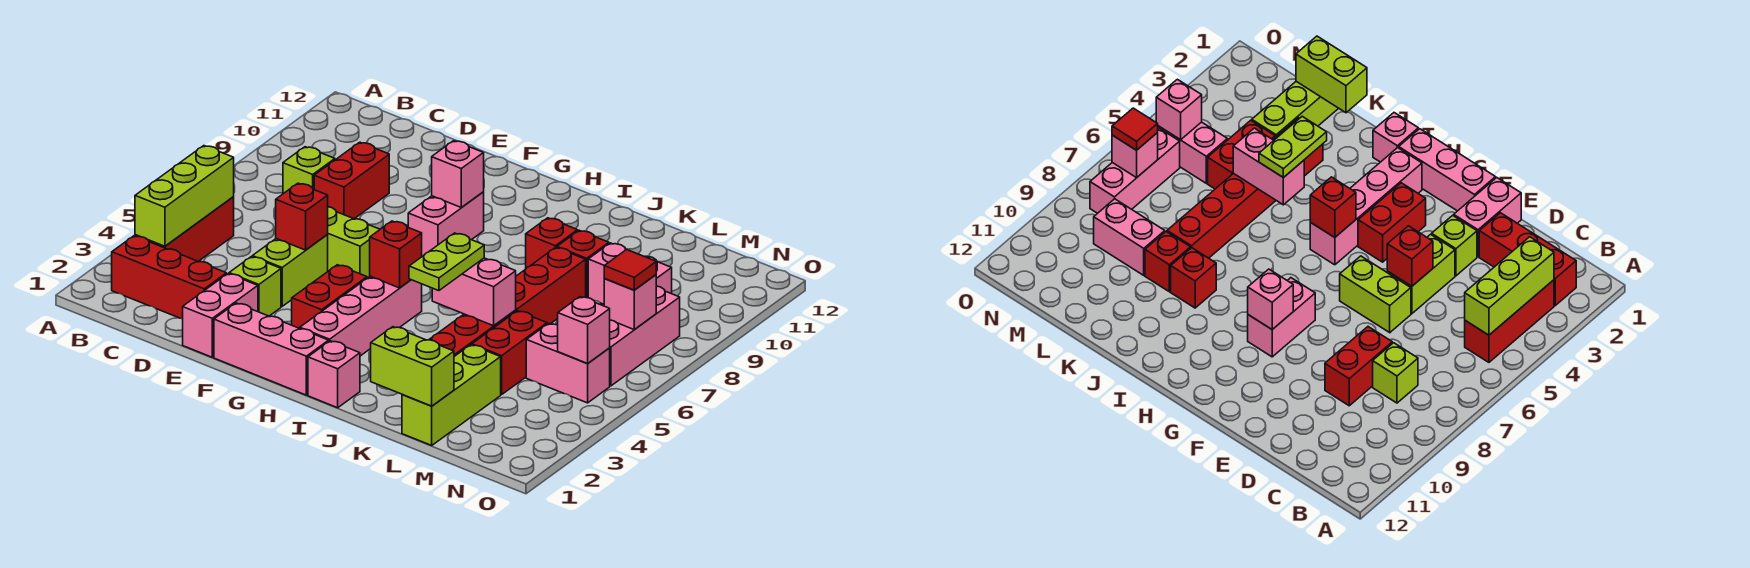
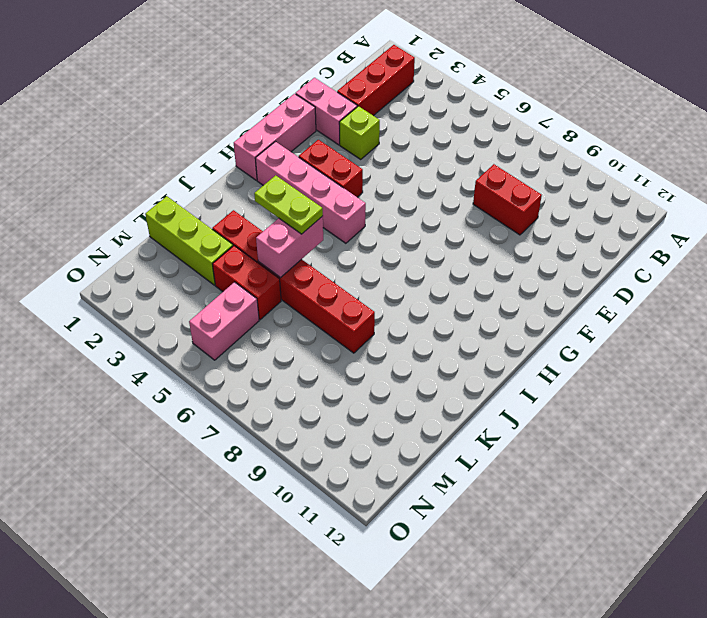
none -> red 1x3 brick [135,197,234,261]
none -> lime 1x1 brick [283,147,335,194]
none -> lime 1x2 brick [252,235,328,306]
none -> lime 1x2 brick [327,207,380,278]

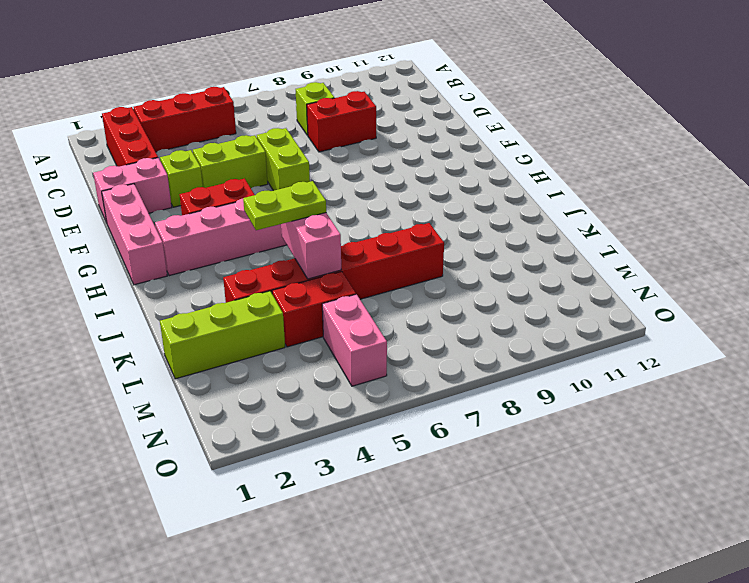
none -> pink 1x2 brick [408,192,484,256]
none -> pink 1x1 brick [308,341,360,408]
none -> red 1x1 brick [526,218,578,268]
none -> red 1x1 brick [557,230,609,297]

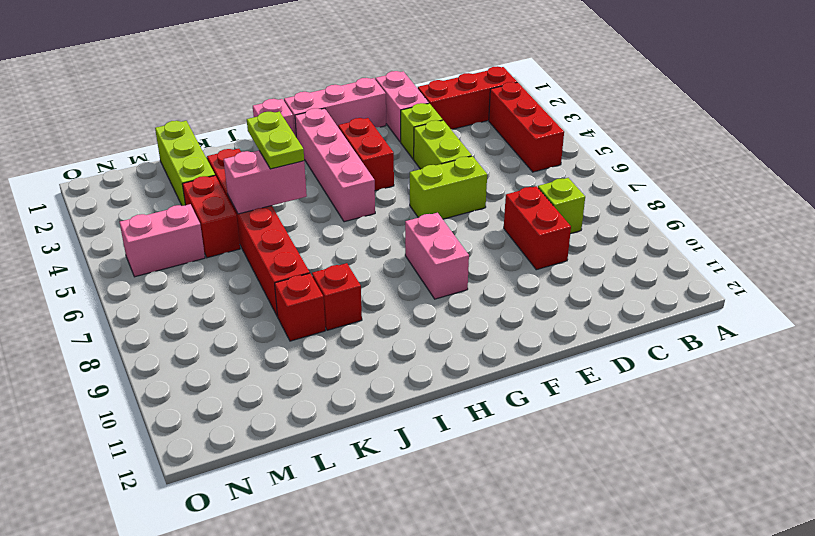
none -> pink 1x2 brick [588,243,672,304]
none -> pink 1x3 brick [610,286,680,386]
none -> lime 1x3 brick [135,146,234,246]
none -> red 1x1 brick [276,183,328,250]

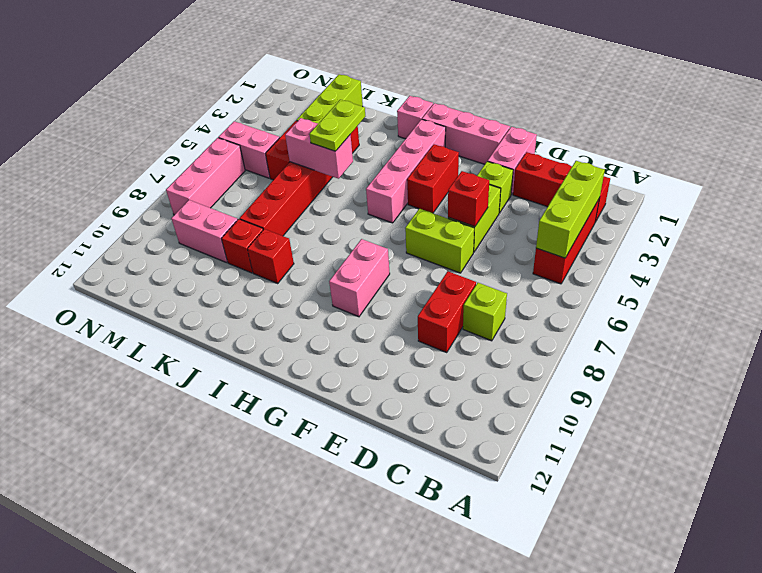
none -> pink 1x1 brick [432,141,484,208]
none -> red 1x1 brick [370,221,422,288]
none -> lime 1x2 brick [371,327,454,406]
none -> pink 1x1 brick [558,297,610,363]

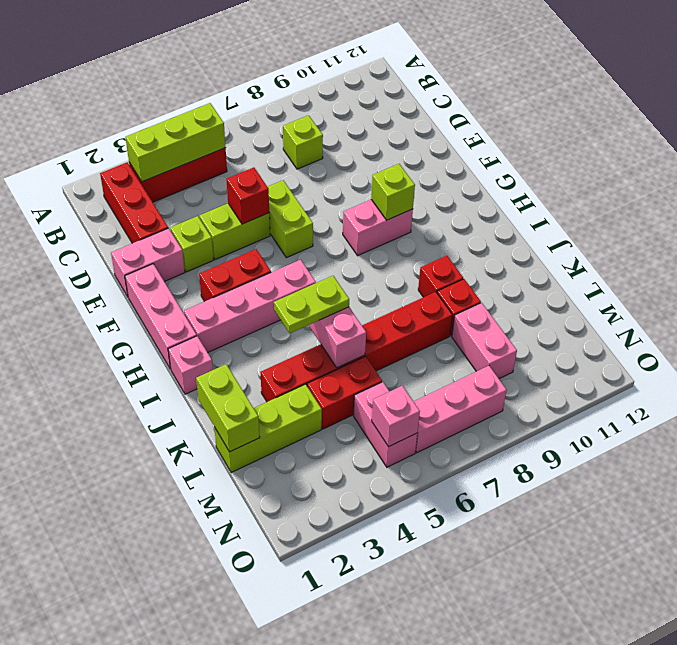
lime 1x1 brick [371,164,415,220] -> pink 1x1 brick [432,141,484,208]
none -> red 1x2 brick [314,142,389,219]
none -> red 1x1 brick [370,221,422,288]
none -> pink 1x1 brick [604,275,656,330]
none -> red 1x1 tile [604,249,656,290]

